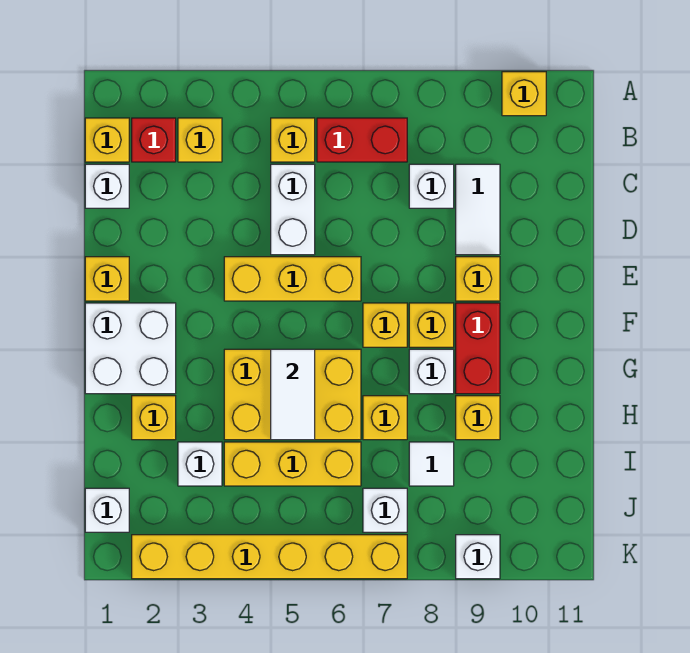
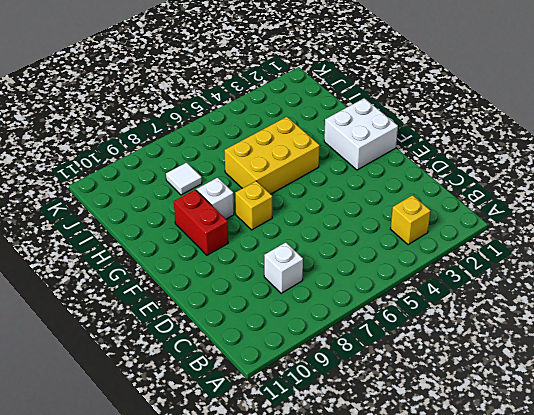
none -> yellow 1x1 brick [502,72,546,116]
none -> yellow 1x1 brick [85,118,129,162]
none -> red 1x1 brick [132,118,176,162]
none -> yellow 1x1 brick [271,118,315,162]

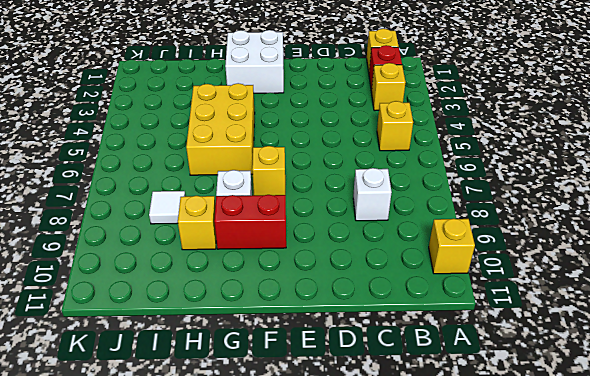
none -> red 1x2 brick [317,118,407,162]
none -> white 1x1 brick [85,164,129,208]
none -> white 1x2 brick [271,164,315,255]
none -> white 1x2 tile [456,164,500,255]

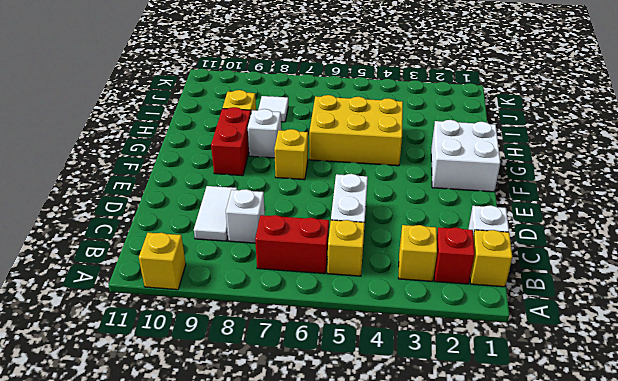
none -> yellow 1x1 brick [85,257,129,301]
none -> yellow 1x3 brick [224,257,361,301]
none -> yellow 1x1 brick [456,257,500,301]
none -> yellow 1x1 brick [409,303,454,347]

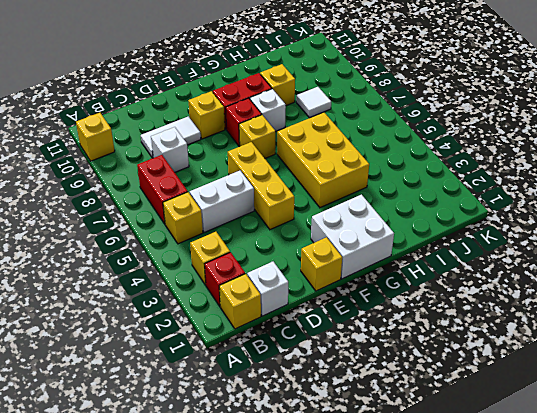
red 1x1 brick [226,98,262,146] -> yellow 1x1 brick [409,303,454,347]
none -> yellow 1x1 brick [132,396,176,440]
none -> yellow 1x1 brick [363,396,407,440]
none -> white 1x1 brick [178,442,222,486]
none -> yellow 1x3 brick [224,442,361,486]

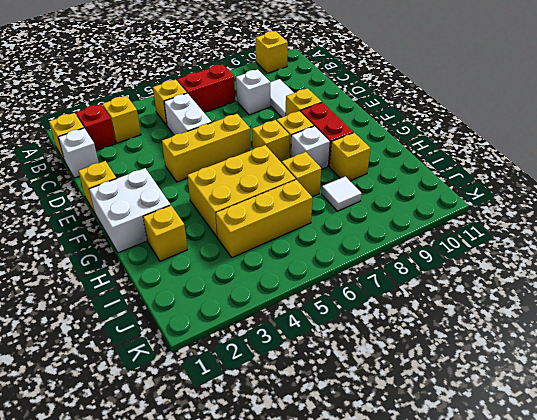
none -> white 1x1 brick [178,442,222,486]
none -> white 1x1 brick [85,488,129,532]
none -> white 1x1 brick [363,488,407,532]
none -> yellow 1x6 brick [132,535,407,579]

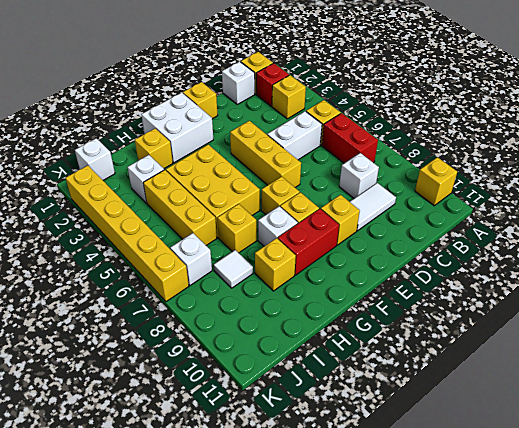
none -> white 1x1 brick [456,535,500,579]
none -> white 1x2 tile [271,349,315,440]

